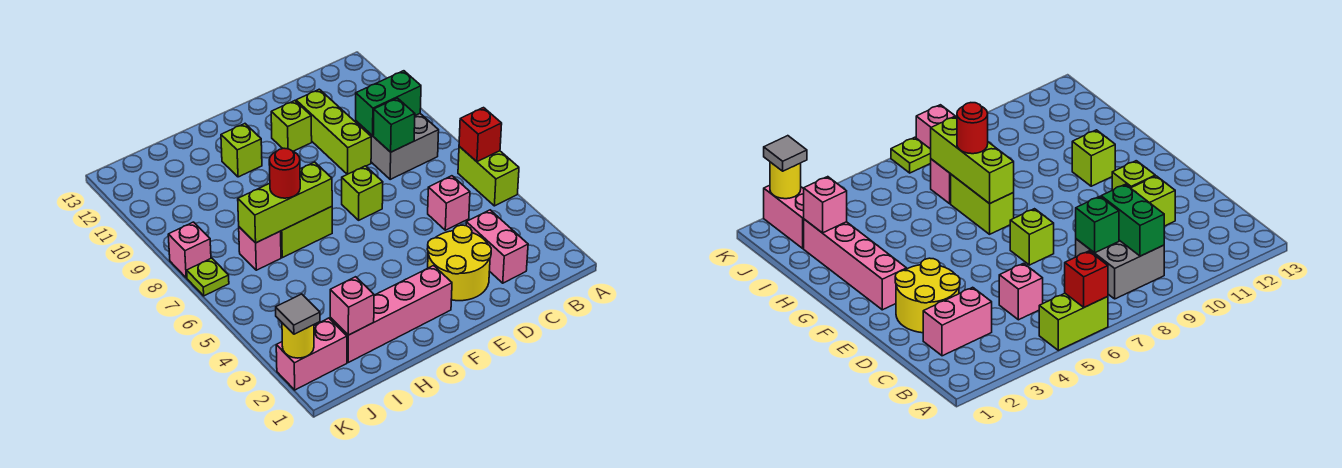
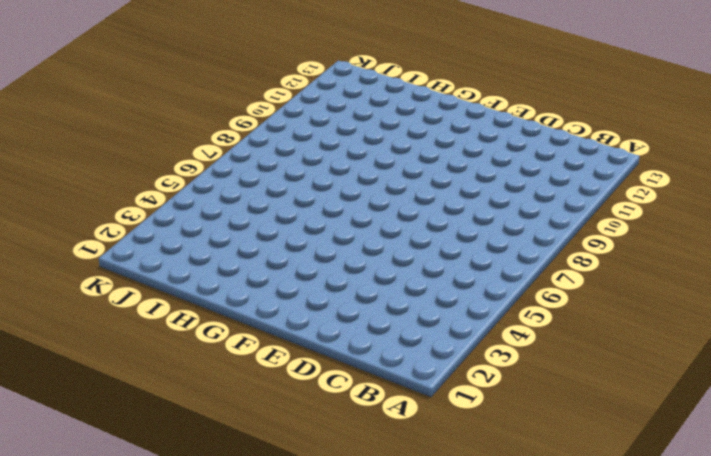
none -> lime 1x2 brick [458,147,519,206]
none -> grey 2x2 brick [356,114,439,179]
none -> pink 1x2 brick [466,210,528,283]

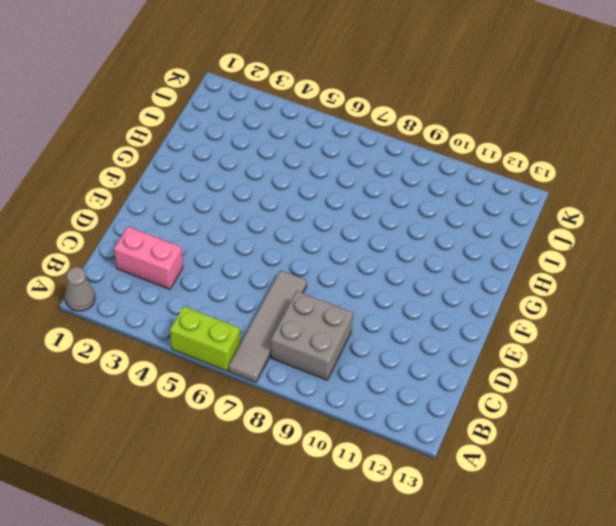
grey 1x1 cone [65,267,95,311] -> none
grey 1x4 tile [229,270,307,382] -> none
none -> pink 1x1 brick [428,176,470,230]
none -> yellow 2x2 round brick [427,225,491,301]
none -> lime 1x3 brick [296,89,371,174]

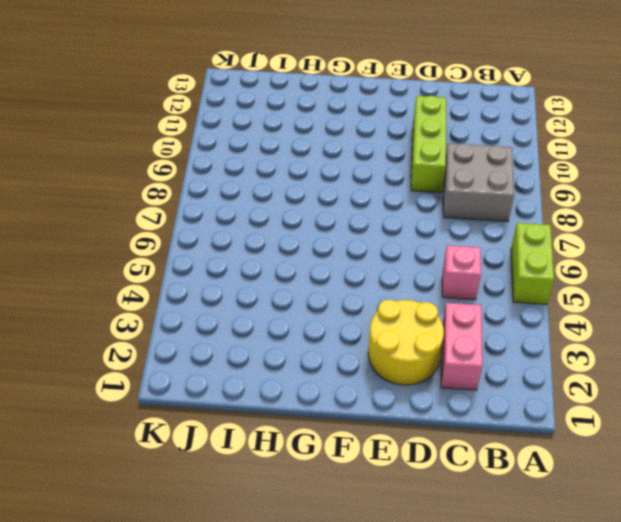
none -> lime 1x1 brick [342,166,383,220]
none -> lime 1x1 brick [271,101,312,151]
none -> pink 1x4 brick [330,266,452,362]

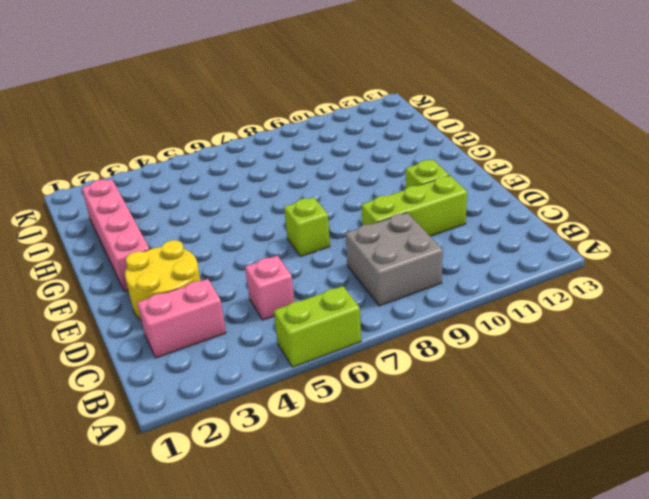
none -> lime 1x2 brick [281,207,332,258]
none -> lime 1x1 brick [221,124,262,177]
none -> pink 1x1 brick [239,227,281,270]

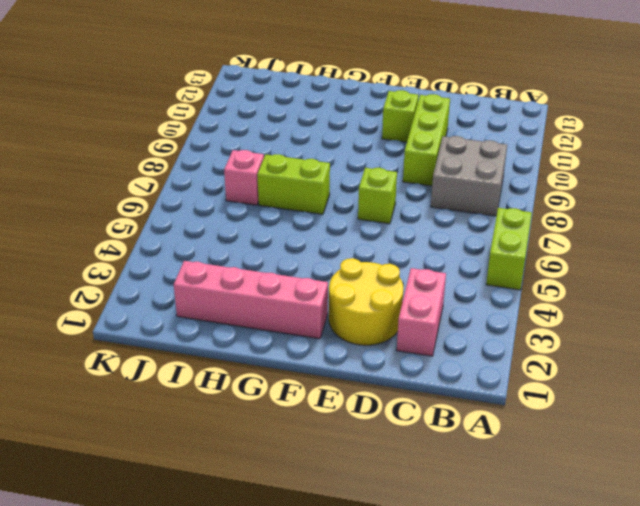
none -> pink 1x1 brick [428,176,470,230]
none -> lime 1x1 brick [221,124,262,177]
none -> pink 1x2 brick [276,318,347,390]

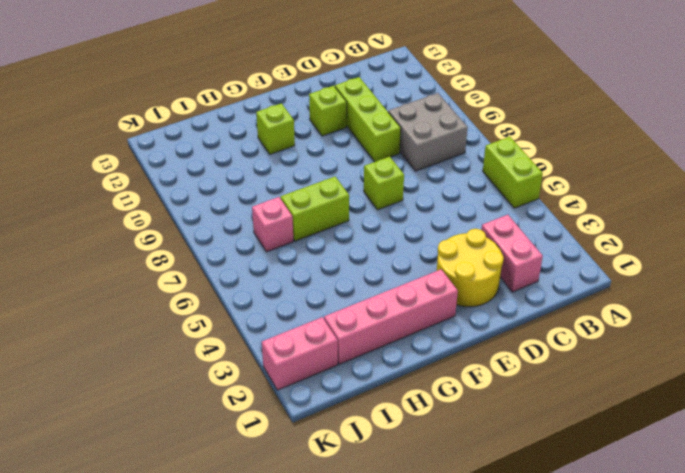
none -> pink 1x1 brick [428,176,470,230]
none -> lime 1x1 plate [187,258,229,296]
none -> pink 1x1 brick [168,222,211,278]

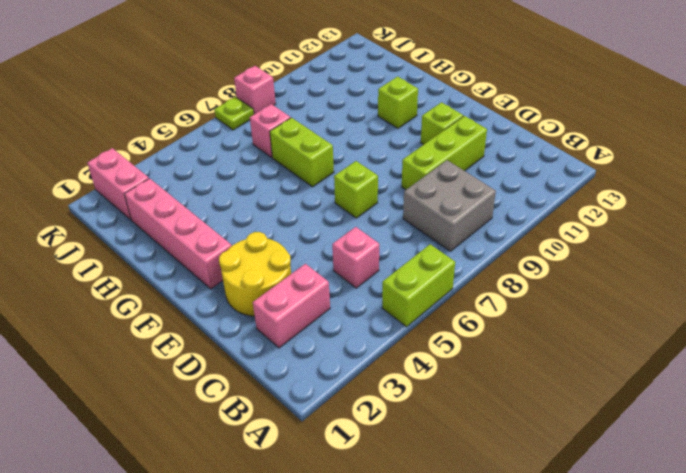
none -> red 1x1 brick [459,108,502,162]
none -> green 1x2 brick [356,71,421,136]
none -> green 1x1 brick [373,98,415,152]

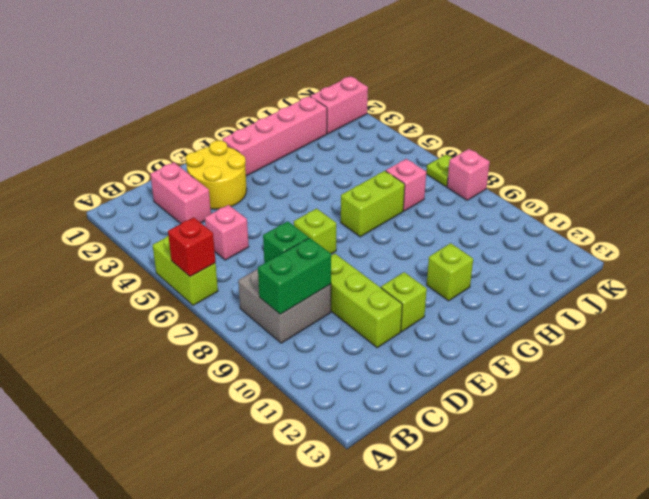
none -> lime 1x3 brick [238,162,332,243]
none -> pink 1x1 brick [330,277,374,335]
none -> yellow 1x1 round brick [282,323,314,358]

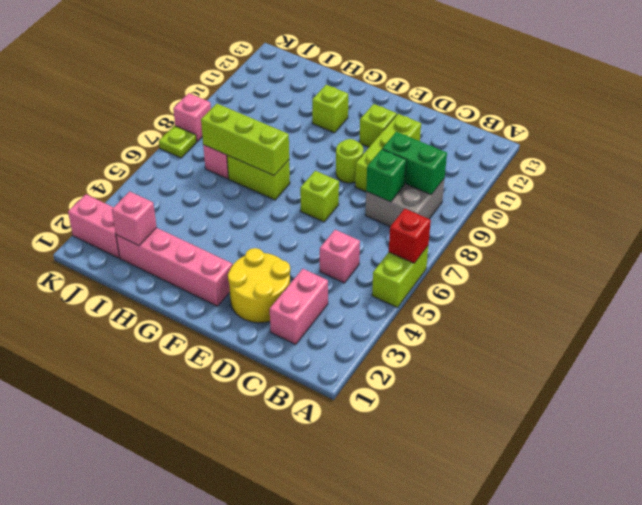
lime 1x1 round brick [336,139,363,183] -> none
none -> yellow 1x1 round brick [282,323,314,358]
none -> red 1x1 round brick [269,148,300,198]
none -> grey 1x1 tile [276,294,320,334]

